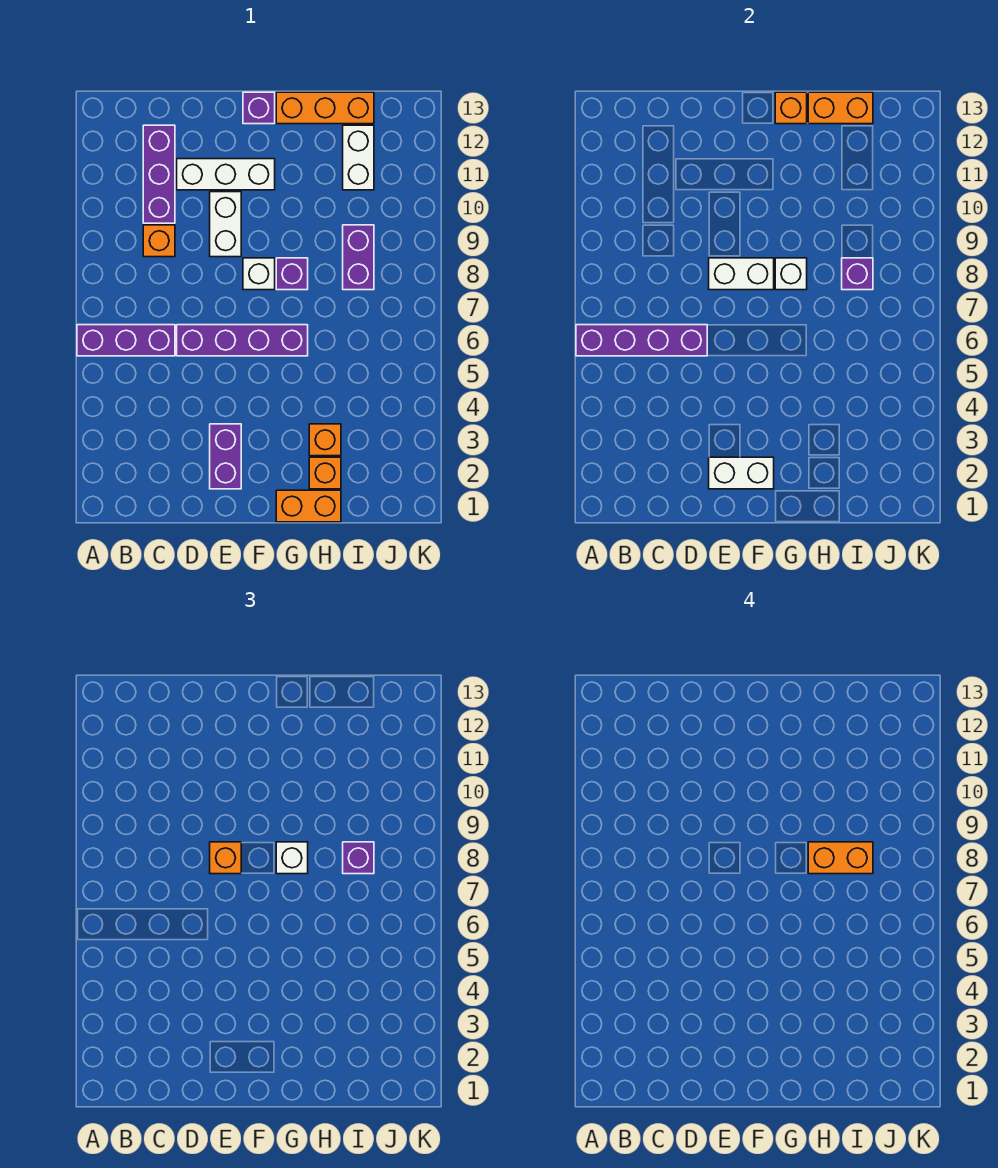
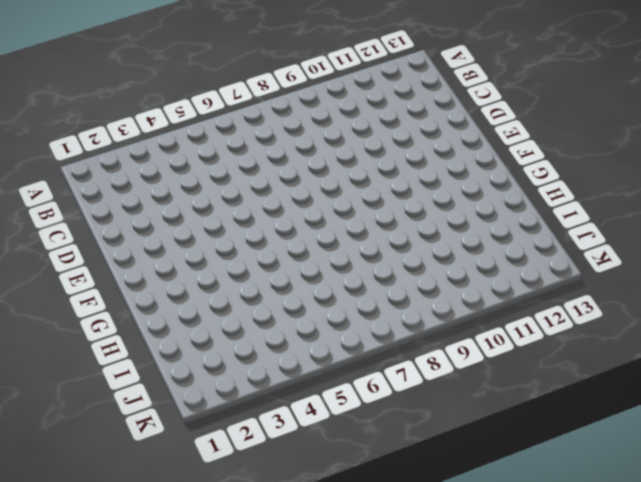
none -> purple 1x3 brick [77,325,175,356]
none -> orange 1x1 brick [143,225,175,257]
none -> purple 1x3 brick [143,125,175,223]

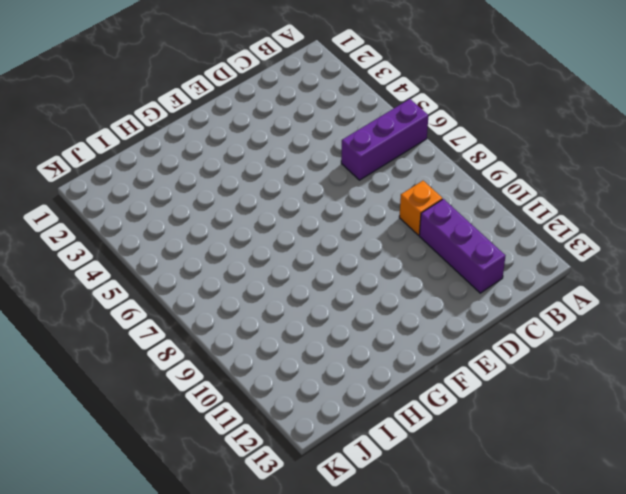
none -> purple 1x4 brick [177,325,308,356]
none -> white 1x3 brick [177,159,275,190]
none -> purple 1x2 brick [210,424,241,489]

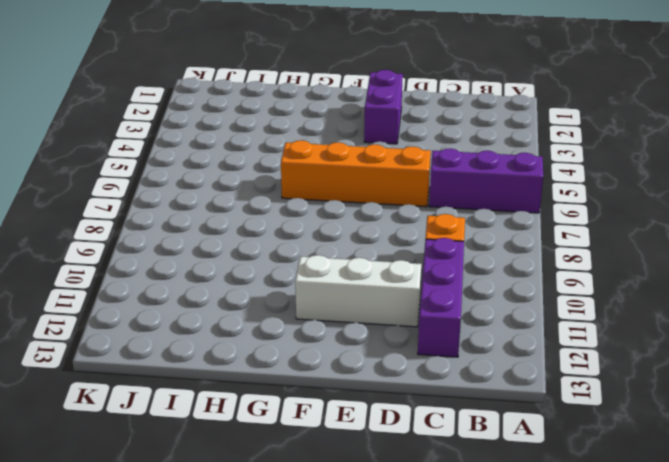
orange 1x4 brick [281,140,431,207] -> purple 1x4 brick [177,325,308,356]
none -> white 1x2 brick [210,192,241,257]
none -> white 1x1 brick [243,258,275,290]
none -> purple 1x1 brick [243,92,275,124]

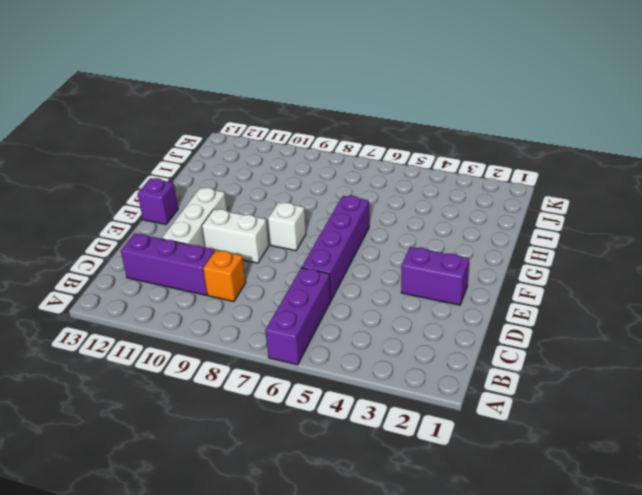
none -> orange 1x2 brick [276,490,341,522]
none -> purple 1x1 brick [276,258,308,290]
none -> orange 1x3 brick [276,92,374,124]

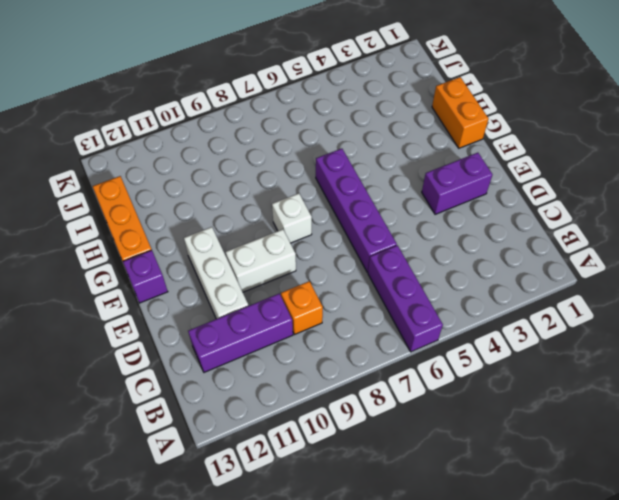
none -> purple 1x1 brick [276,258,308,290]
none -> orange 1x1 brick [309,457,341,489]
none -> orange 1x1 brick [309,424,341,456]

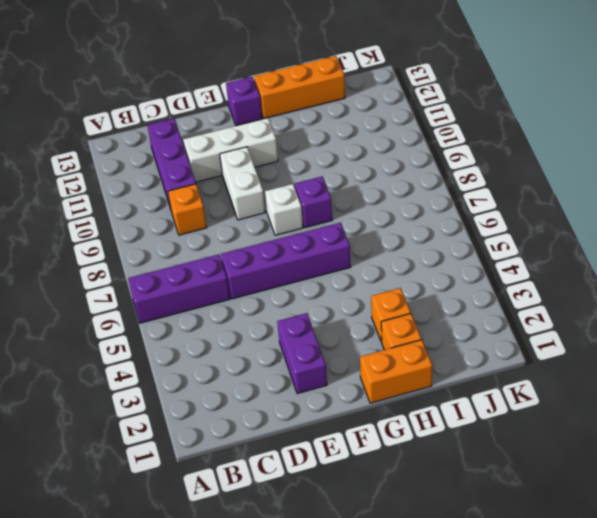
none -> purple 1x2 brick [343,225,374,290]
none -> white 1x2 brick [343,125,374,190]
none -> purple 1x4 brick [576,325,707,356]

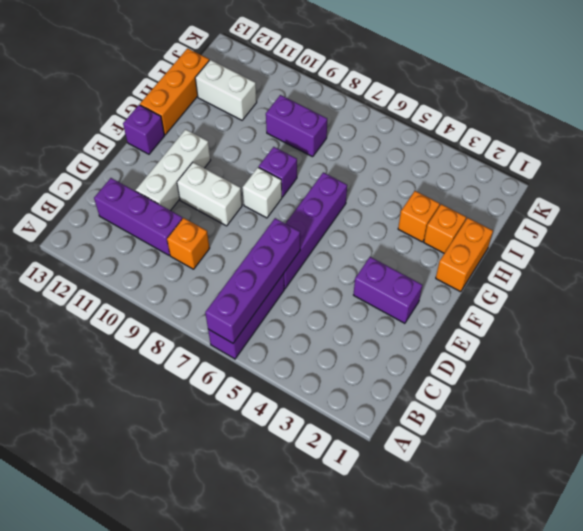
none -> white 1x2 brick [709,457,774,489]
none -> white 1x2 brick [709,258,774,290]
none -> white 1x1 brick [775,258,807,290]

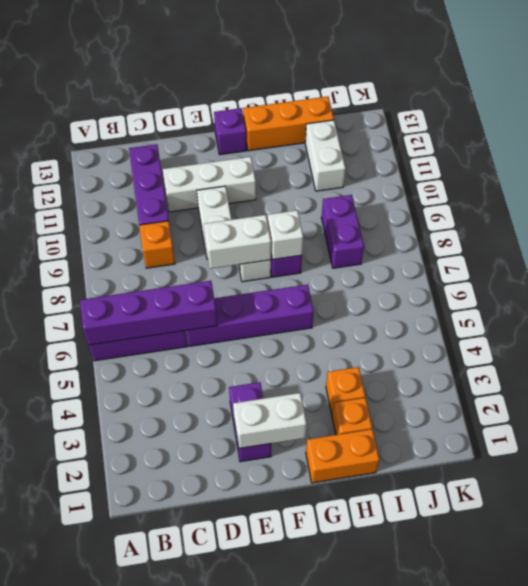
none -> orange 1x1 brick [775,92,807,124]
none -> orange 1x2 brick [808,92,873,124]
none -> purple 1x1 brick [842,258,873,290]

